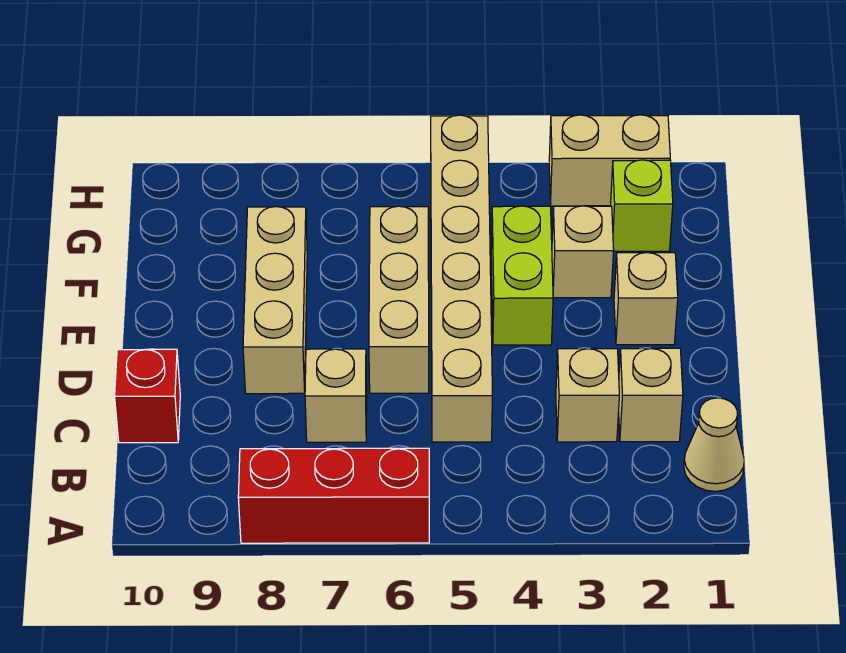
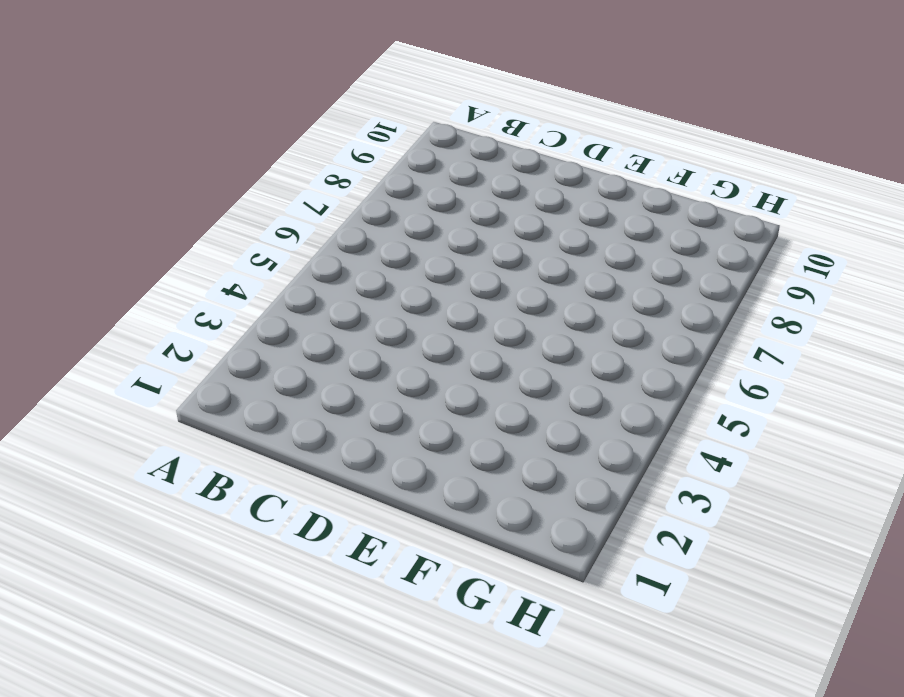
none -> red 1x3 brick [238,448,429,543]
none -> tan 1x1 cone [684,398,744,491]
none -> tan 1x1 brick [619,348,683,442]

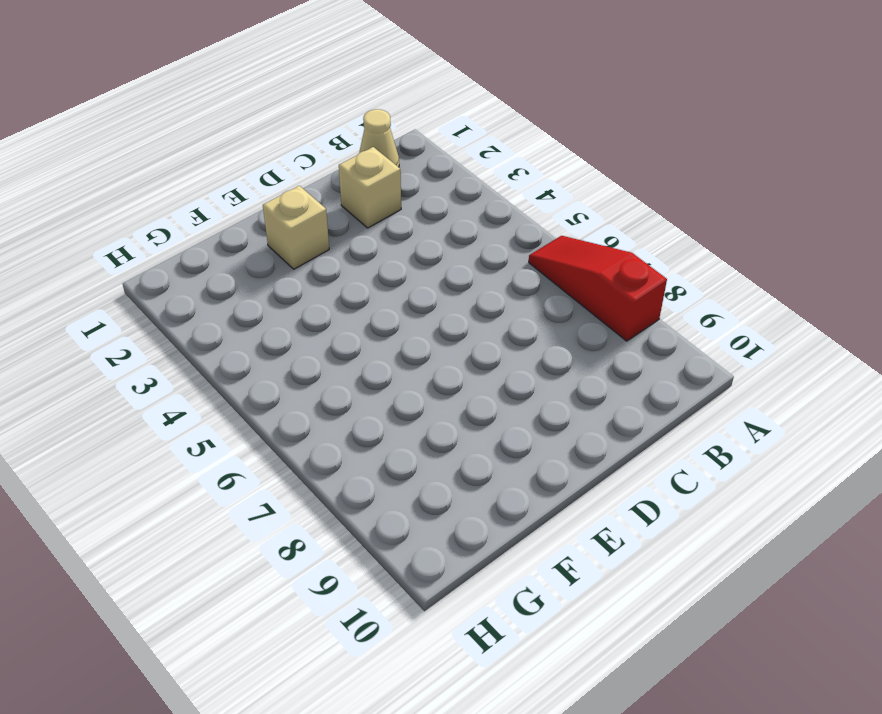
red 1x3 slope [529,236,667,341] -> red 1x3 brick [238,448,429,543]
none -> tan 1x1 brick [556,349,619,442]
none -> tan 1x6 brick [431,115,492,442]
none -> tan 1x1 brick [305,349,367,442]

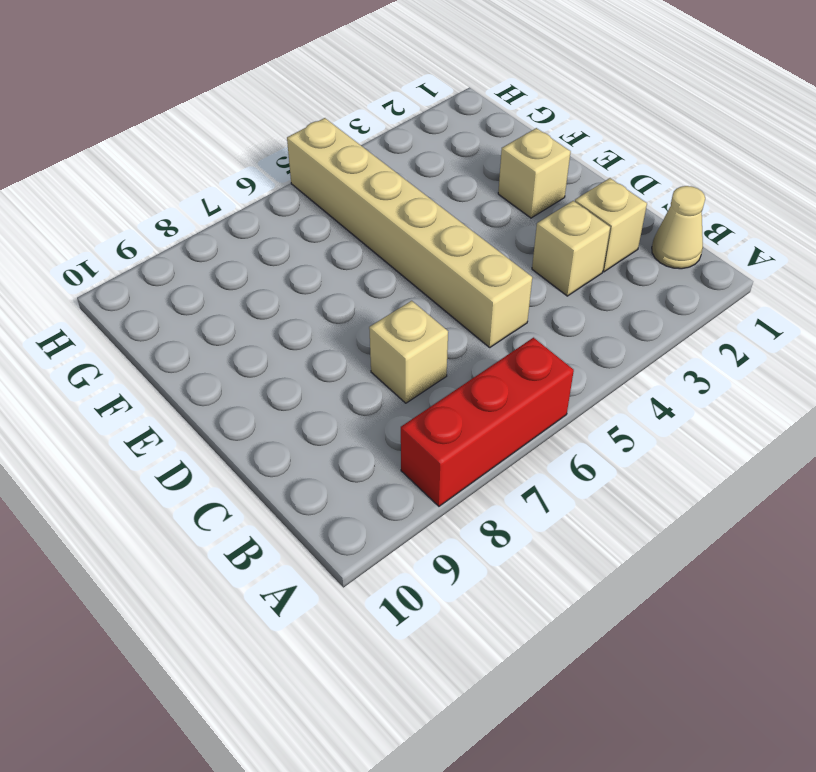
none -> red 1x1 brick [115,349,180,443]
none -> tan 1x3 brick [369,206,429,393]
none -> tan 1x3 brick [243,207,307,394]

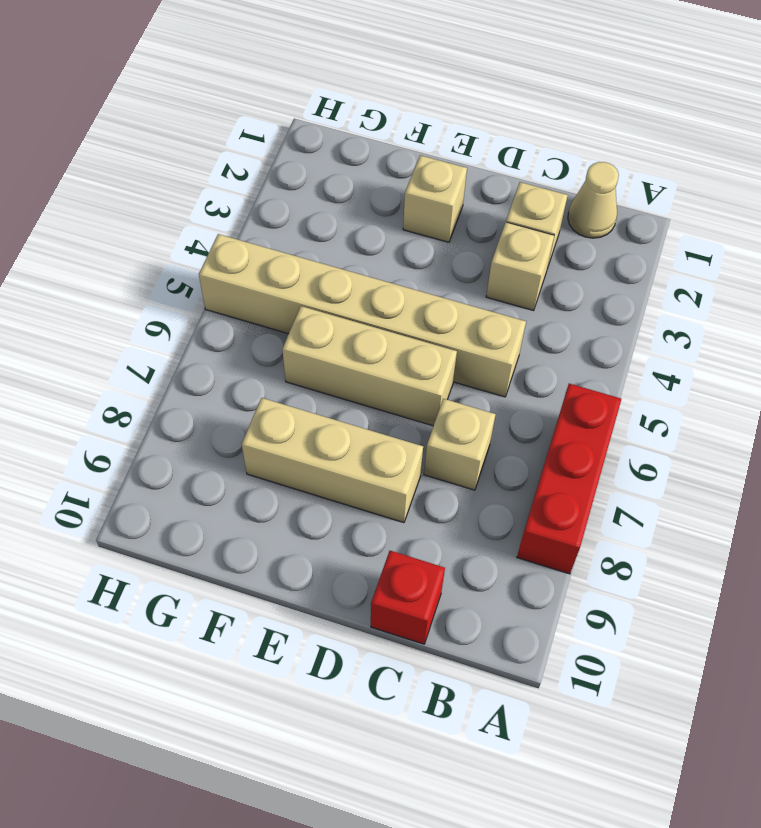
none -> lime 1x2 brick [491,206,553,345]
none -> tan 1x1 brick [552,206,614,298]
none -> lime 1x1 brick [610,160,673,251]

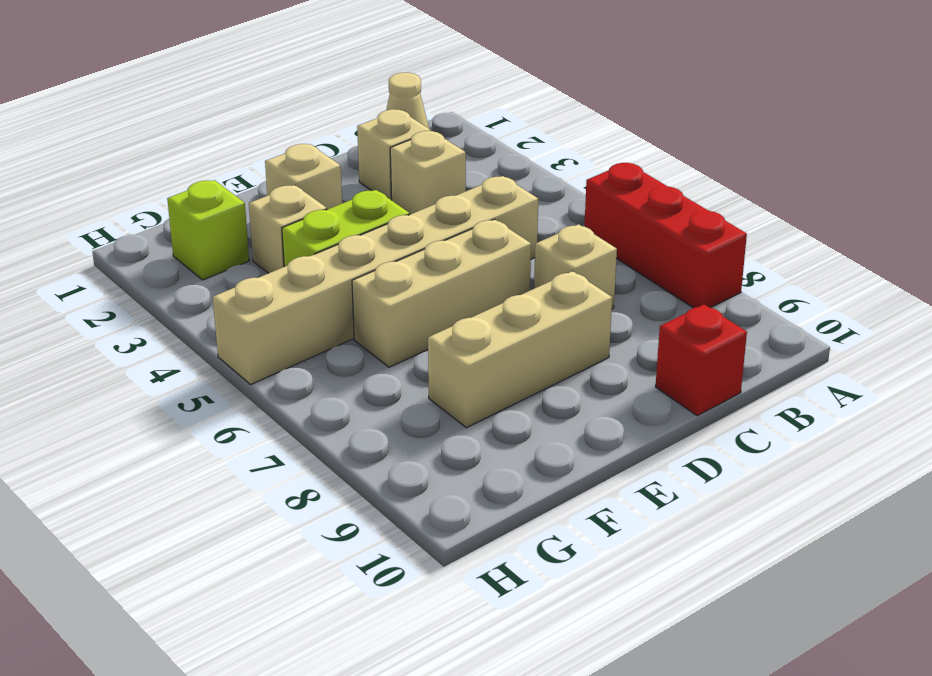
none -> tan 1x2 brick [549,115,670,206]

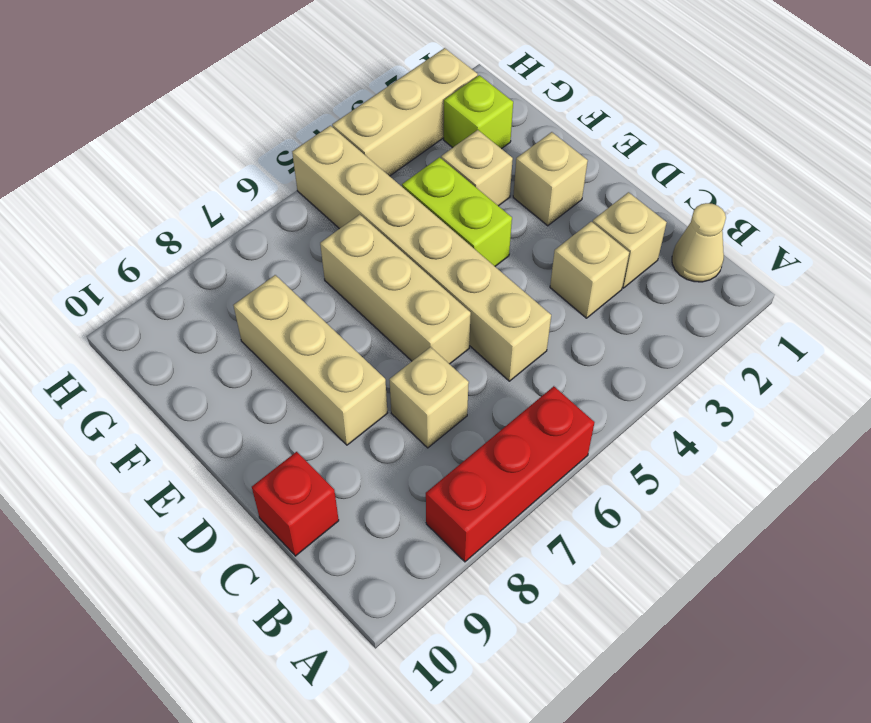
tan 1x3 brick [332,48,478,176] -> tan 1x2 brick [549,115,670,206]

